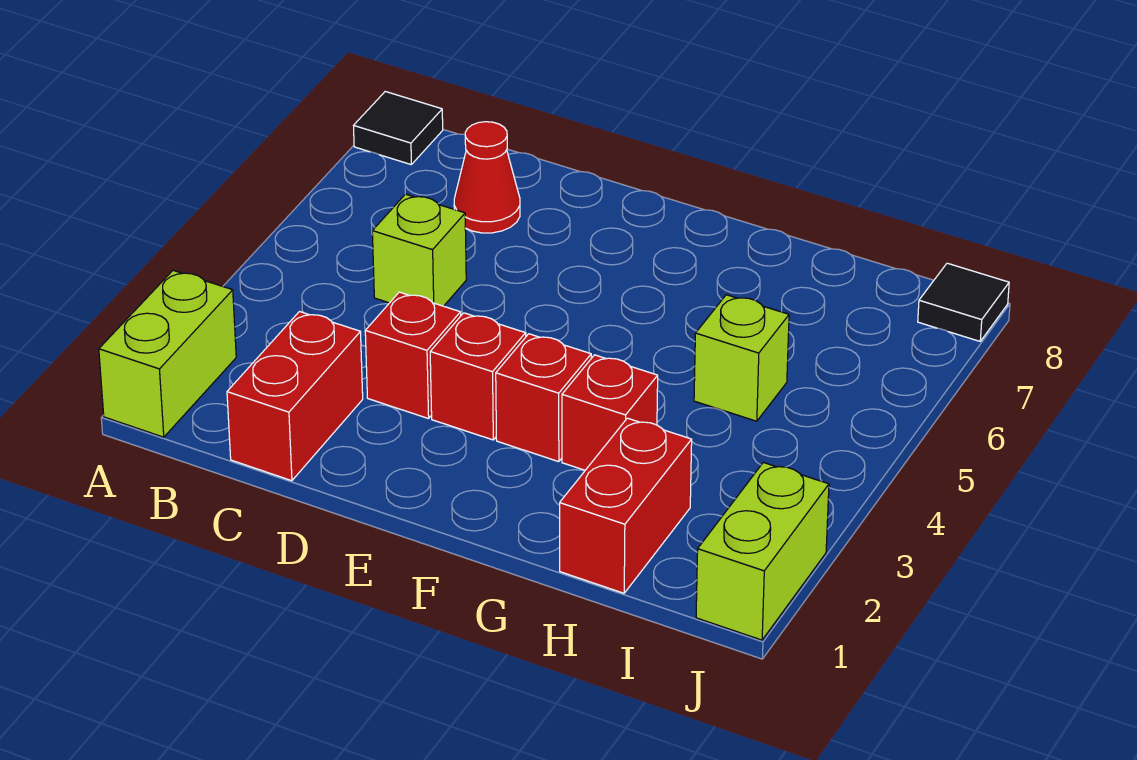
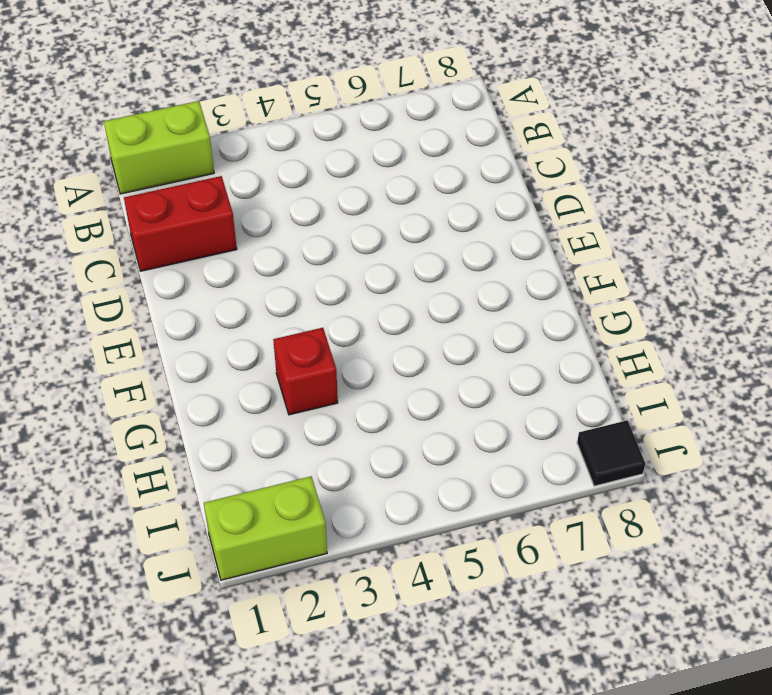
none -> black 1x1 tile [354,92,443,164]
none -> lime 1x1 brick [372,194,466,306]
none -> red 1x1 cone [454,122,520,233]

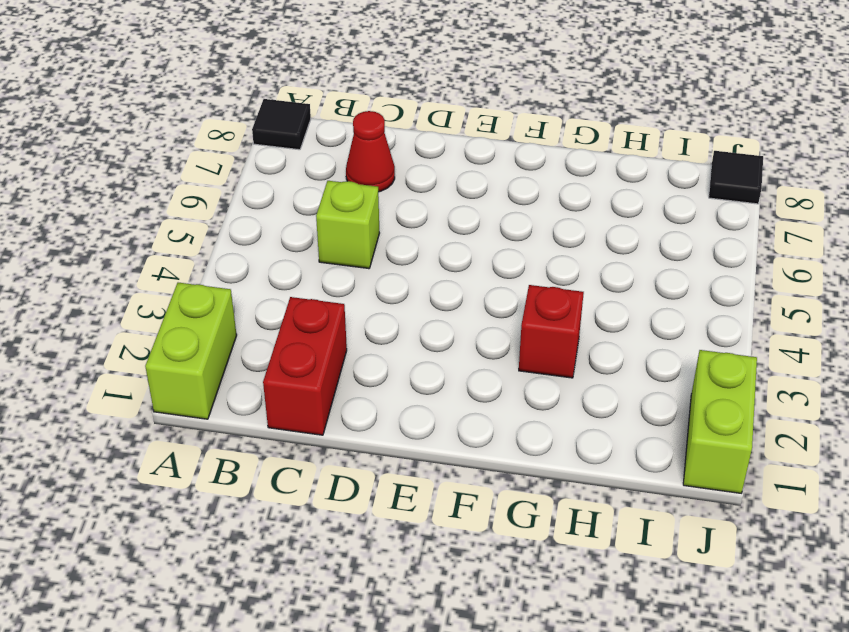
none -> red 1x1 brick [365,292,461,419]
none -> red 1x1 brick [430,313,526,440]
none -> red 1x1 brick [496,334,591,462]

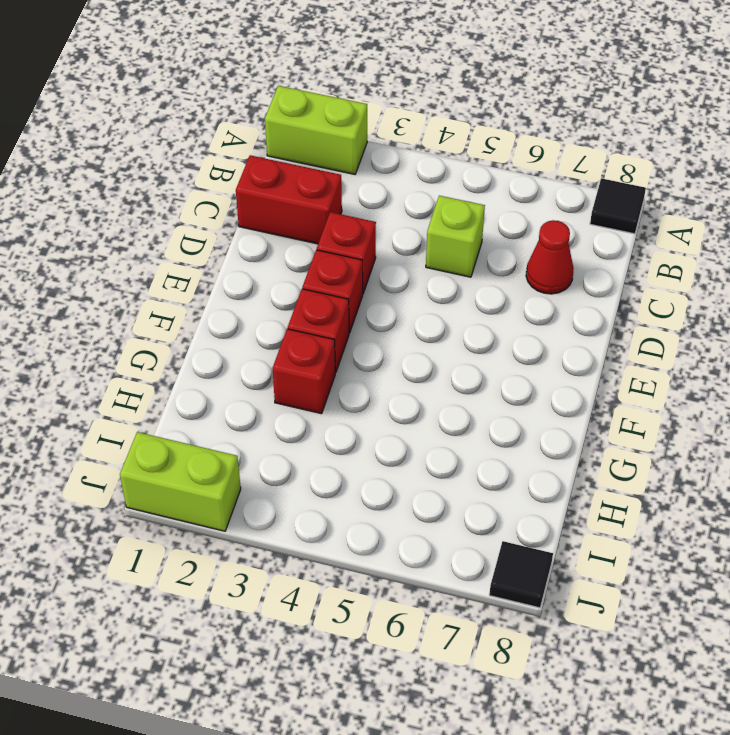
none -> red 1x2 brick [560,418,692,593]
none -> lime 1x1 brick [694,295,789,421]

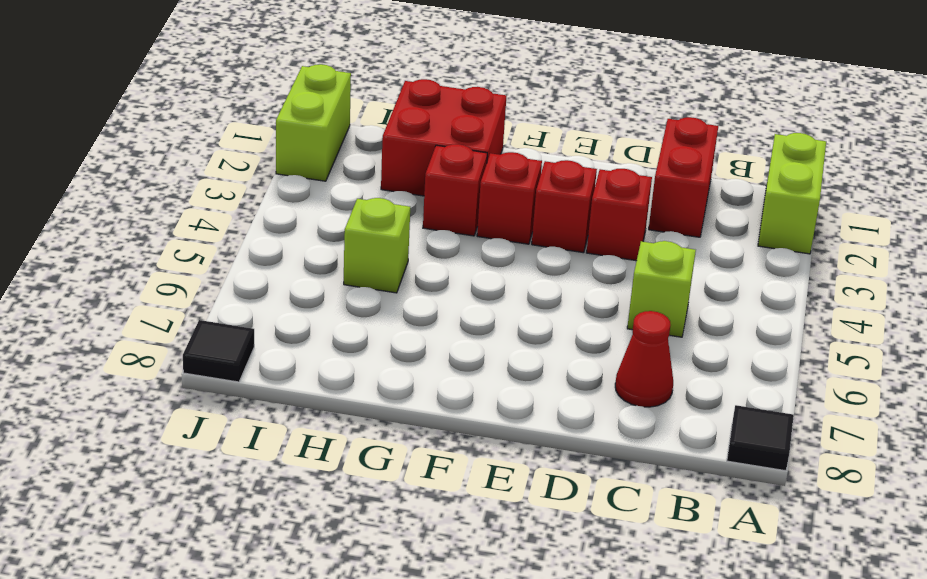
red 2x2 brick [381,79,506,196] -> red 1x2 brick [560,418,692,593]

